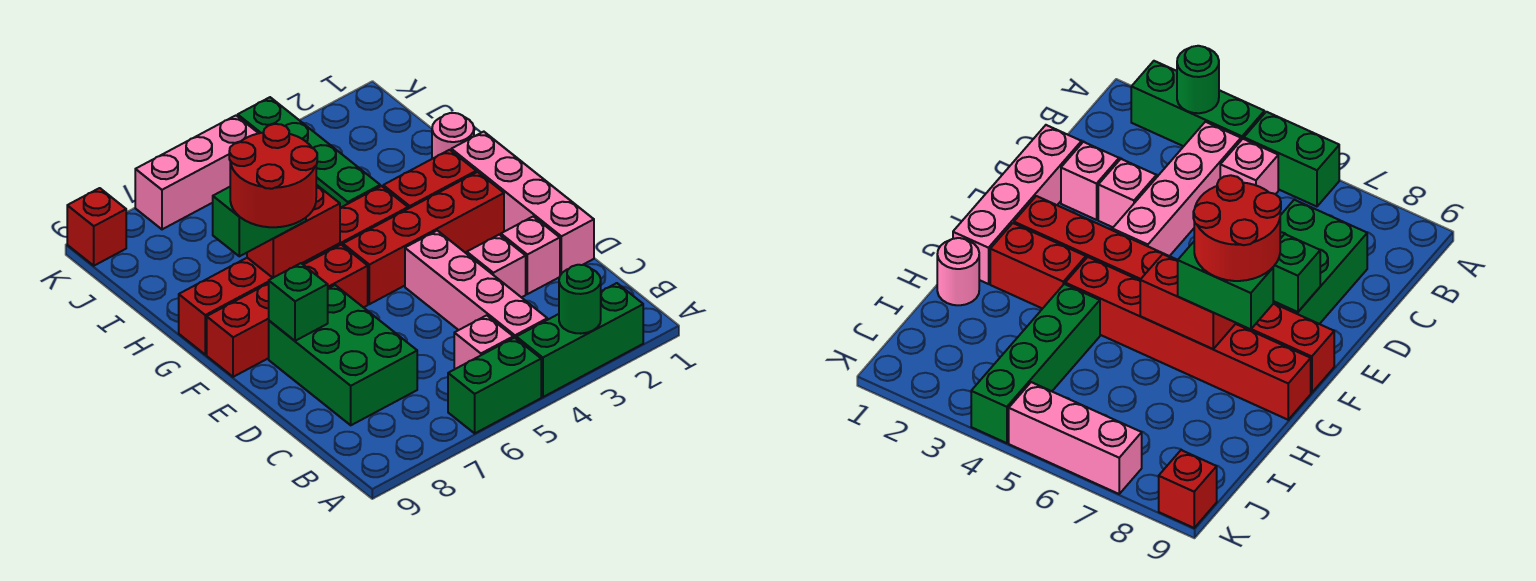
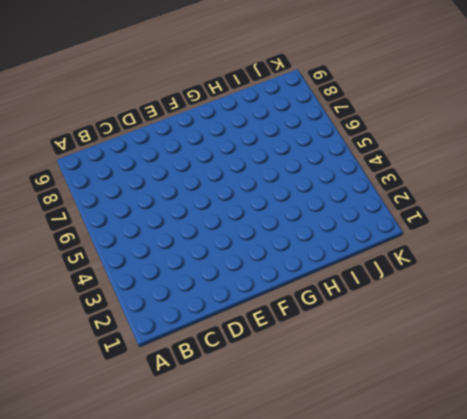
none -> green 1x3 brick [516,283,643,397]
none -> green 1x2 brick [448,338,541,433]
none -> pink 1x4 brick [405,231,547,338]

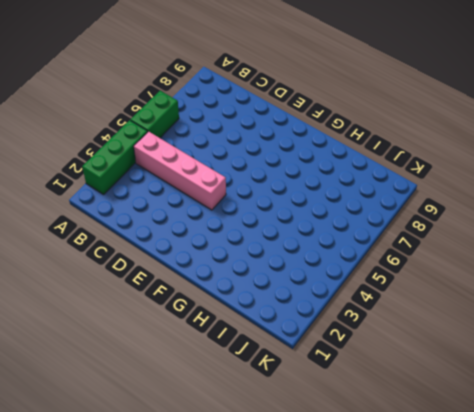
none -> pink 1x1 brick [454,315,513,369]
none -> green 2x3 brick [269,285,417,425]
none -> pink 1x4 brick [451,132,594,275]

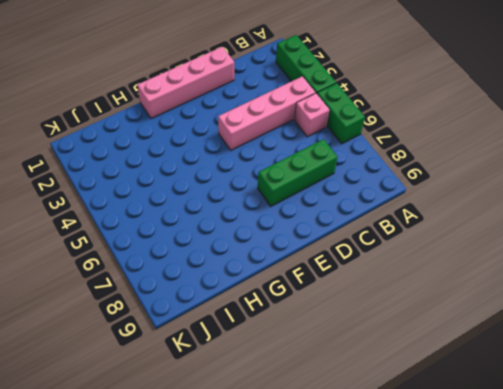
green 1x3 brick [258,139,338,206] -> green 2x3 brick [269,285,417,425]
none -> pink 1x1 brick [501,216,560,294]
none -> pink 1x1 brick [467,235,526,298]
none -> red 1x4 brick [343,172,504,304]

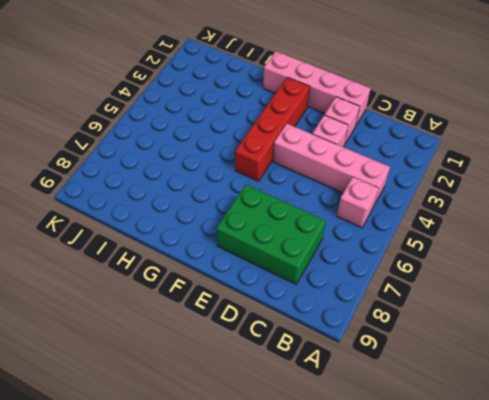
none -> green 1x3 brick [516,283,643,397]
none -> green 1x2 brick [448,338,541,433]
none -> red 1x4 brick [207,245,368,377]

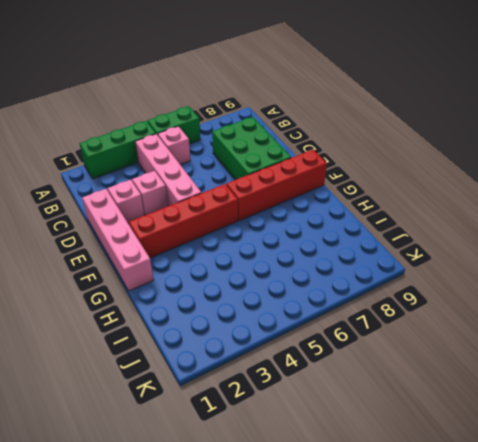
none -> red 1x2 brick [383,150,476,209]
none -> red 1x6 brick [179,186,408,355]
none -> pink 1x1 round brick [432,113,474,159]

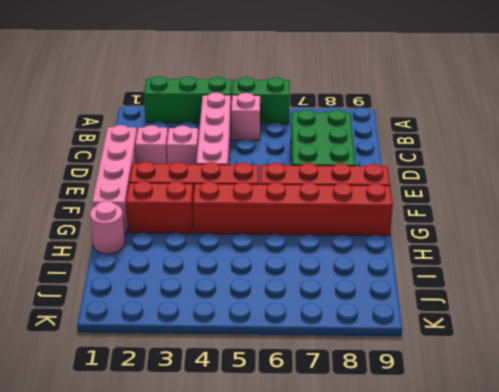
none -> green 1x4 brick [238,97,380,208]
none -> pink 1x3 brick [135,116,258,229]
none -> red 1x1 brick [67,188,126,266]

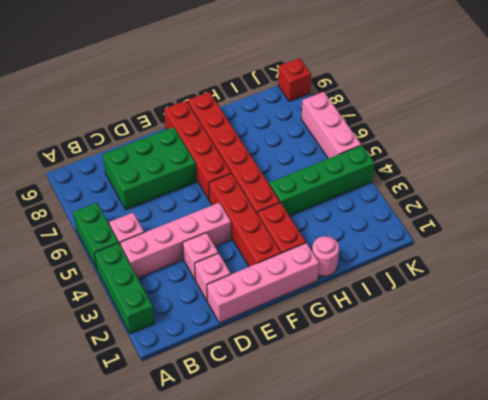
none -> green 1x1 round brick [559,265,601,334]
none -> green 1x1 brick [269,263,328,341]
none -> red 1x2 brick [247,185,340,278]

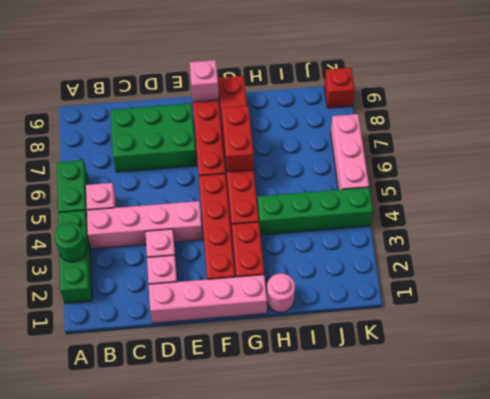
pink 1x1 brick [190,60,219,102] -> none
none -> green 1x1 brick [269,263,328,341]
none -> green 1x2 brick [213,187,306,256]
none -> red 2x2 round brick [229,124,317,227]

